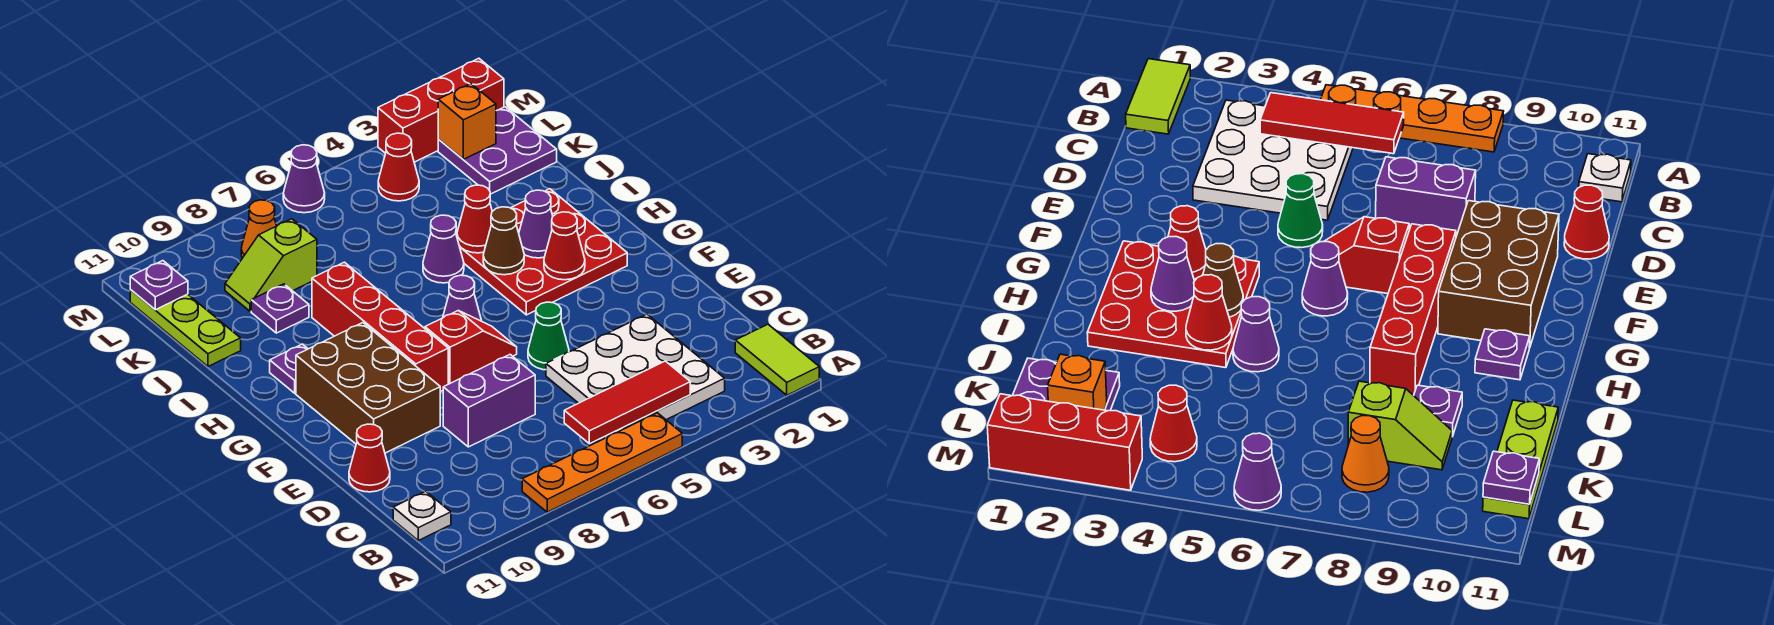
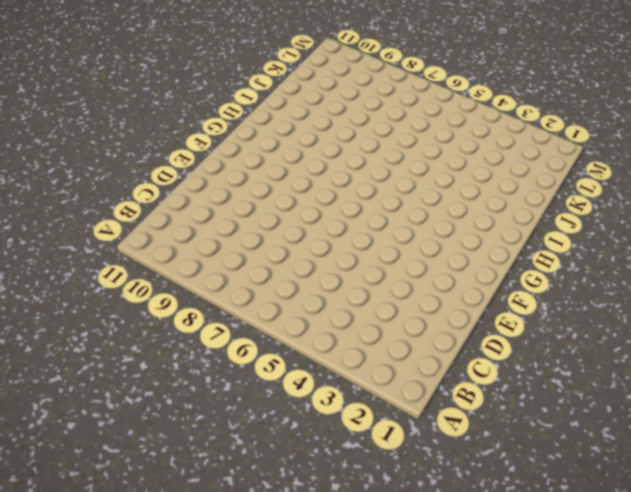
none -> lime 1x2 tile [735,324,819,395]
none -> orange 1x4 plate [522,413,682,512]
none -> white 3x3 plate [546,314,725,433]

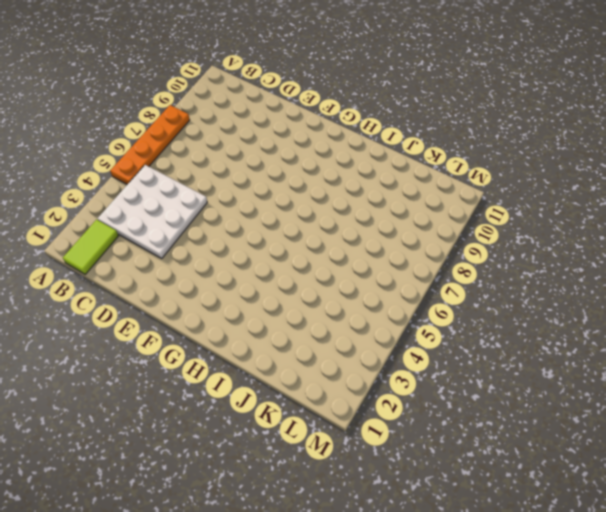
lime 1x2 tile [63,220,119,275] -> lime 1x2 tile turned to [735,324,819,395]
none -> white 1x1 plate [393,491,451,540]
none -> purple 1x2 brick [443,355,535,447]
none -> red 1x1 cone [349,424,390,492]

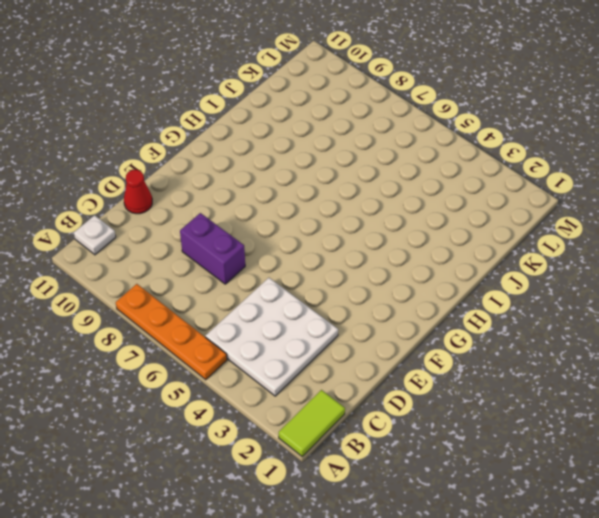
none -> green 1x1 cone [528,302,569,370]
none -> brown 2x3 brick [296,323,440,453]
none -> red 1x2 slope [425,310,517,384]

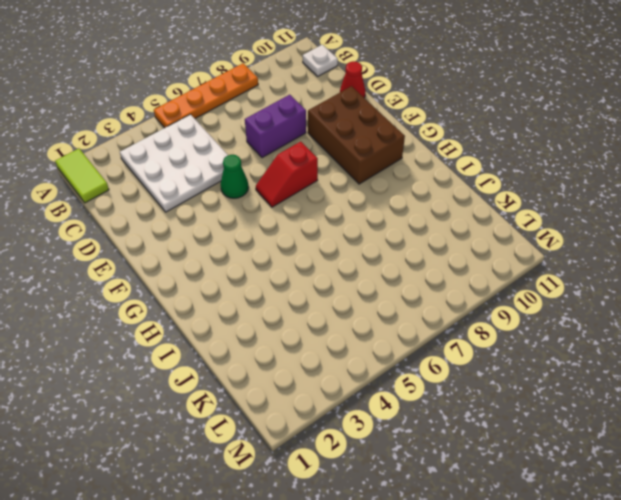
none -> red 1x4 brick [312,262,448,392]
none -> red 3x3 plate [456,189,627,315]
none -> purple 1x1 cone [443,275,482,321]

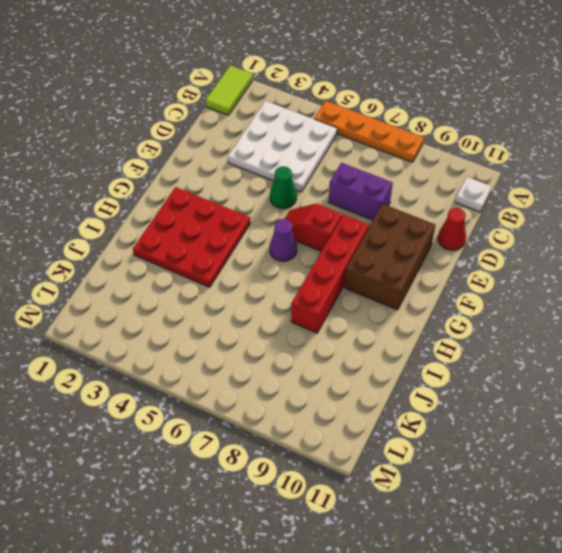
none -> purple 1x1 plate [270,344,308,393]
none -> purple 1x1 cone [423,215,464,283]
none -> purple 1x1 plate [251,284,309,333]

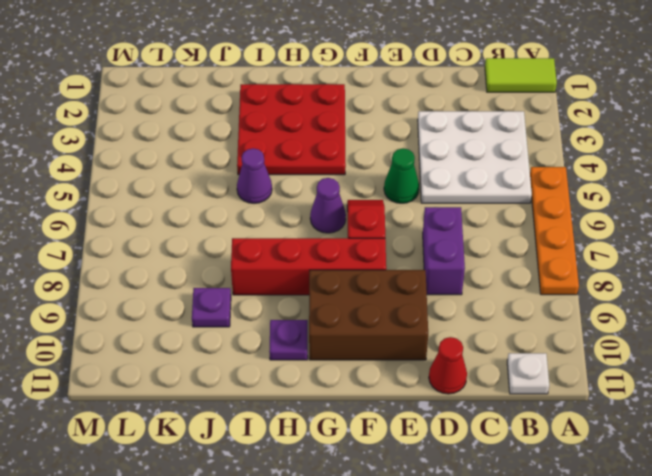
none -> lime 1x3 plate [130,290,241,366]
none -> purple 2x2 plate [438,107,557,194]
none -> lime 1x2 slope [225,219,317,311]

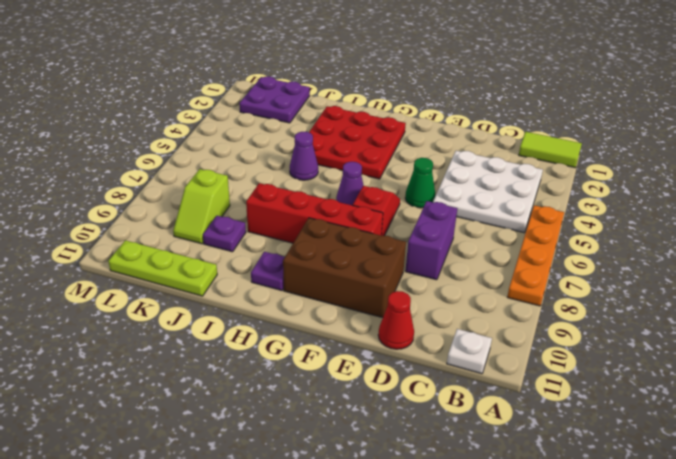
none -> red 1x1 cone [378,133,419,201]
none -> orange 1x1 cone [241,200,276,258]
none -> red 1x3 brick [378,58,504,162]

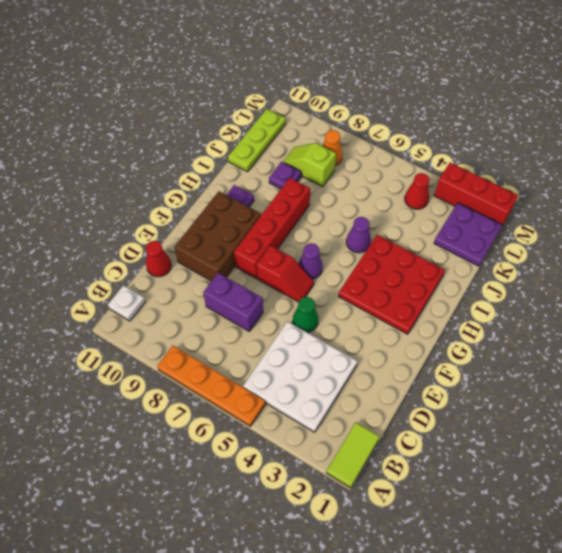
none -> purple 1x1 cone [283,145,325,213]
none -> red 1x3 tile [564,361,690,444]
none -> red 1x1 cone [544,212,585,280]

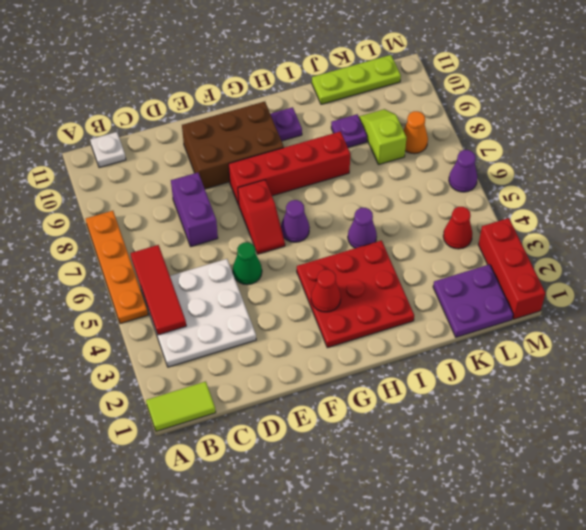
none -> red 1x1 cone [349,424,390,492]
none -> purple 1x1 cone [519,190,553,258]
none -> brown 1x1 cone [483,207,524,275]

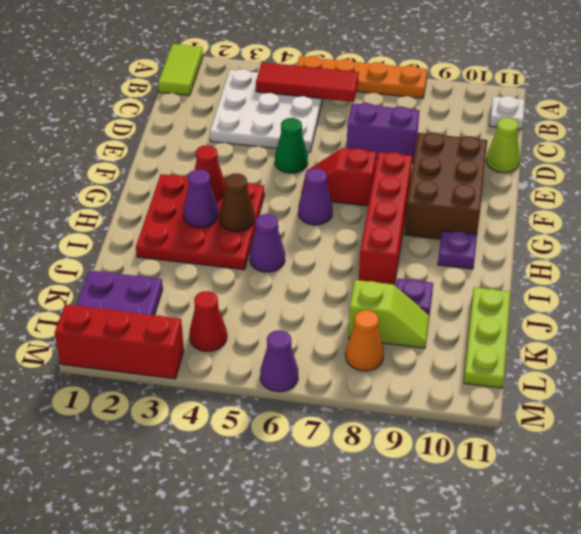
lime 1x1 cone [486,117,520,173] -> red 1x1 cone [349,424,390,492]
none -> red 1x1 cone [457,185,492,253]
none -> orange 1x1 brick [438,84,496,159]
none -> purple 1x1 plate [130,261,188,310]

